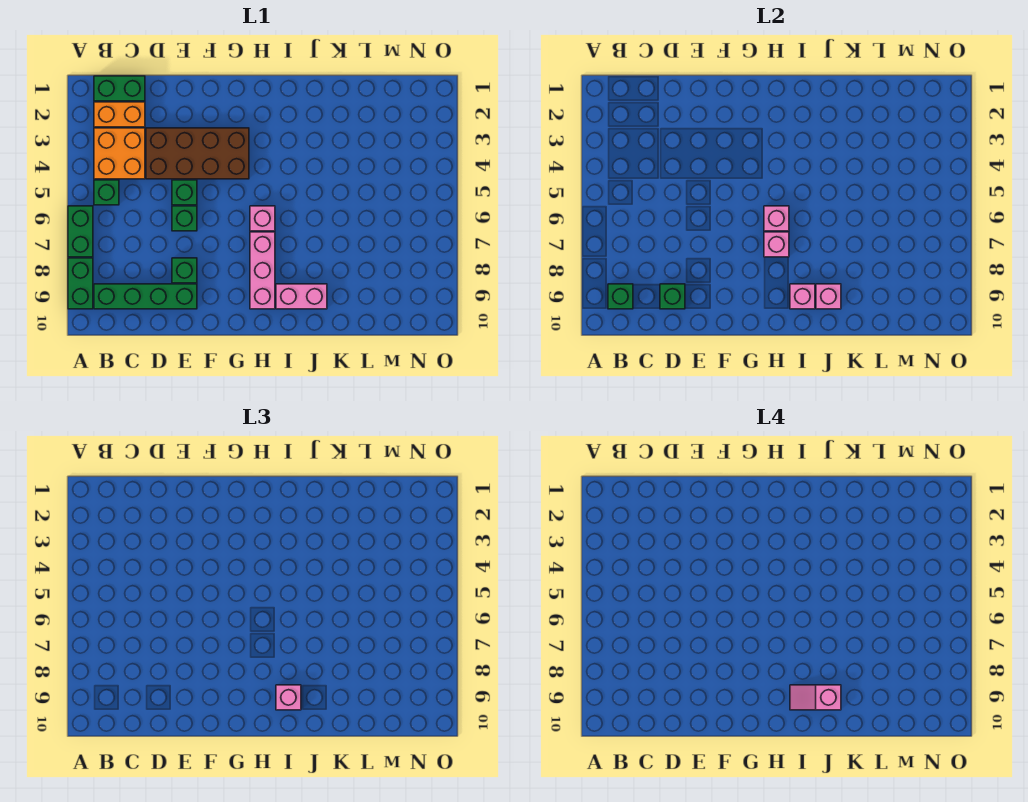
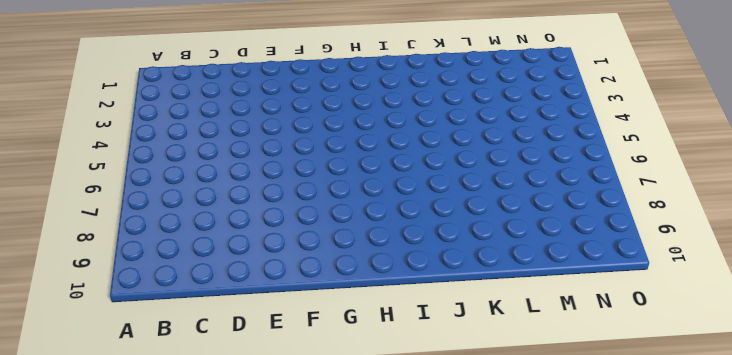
none -> green 1x2 brick [68,206,93,257]
none -> green 1x2 brick [68,258,93,309]
none -> green 1x2 brick [94,76,145,101]

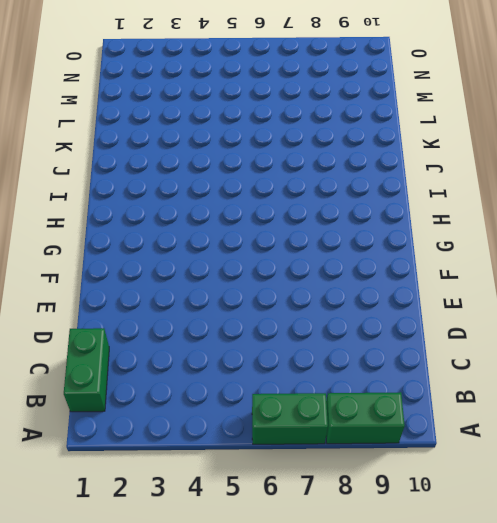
none -> orange 1x2 brick [94,102,145,127]
none -> orange 2x2 brick [94,128,145,179]
none -> green 1x1 brick [94,180,119,205]

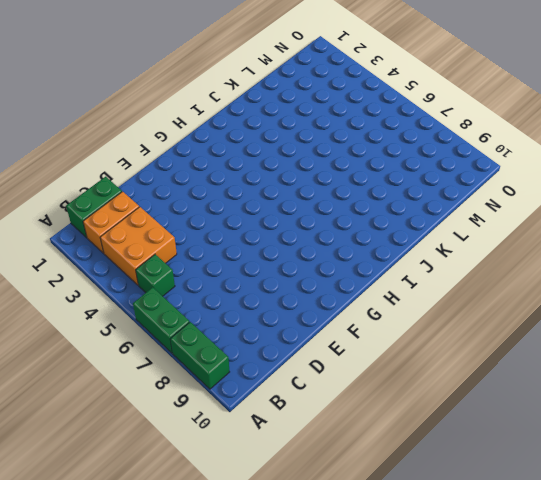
none -> green 1x4 brick [94,284,197,309]
none -> brown 2x4 brick [146,128,249,179]
none -> green 1x1 brick [172,180,197,205]

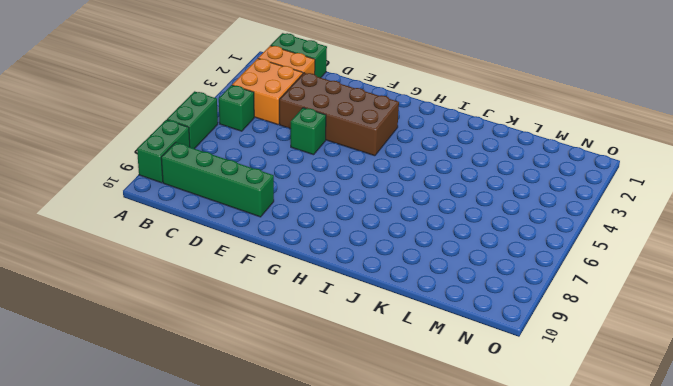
none -> green 1x1 brick [172,206,197,231]
none -> green 1x1 brick [172,258,197,283]
none -> pink 1x1 brick [250,206,275,231]

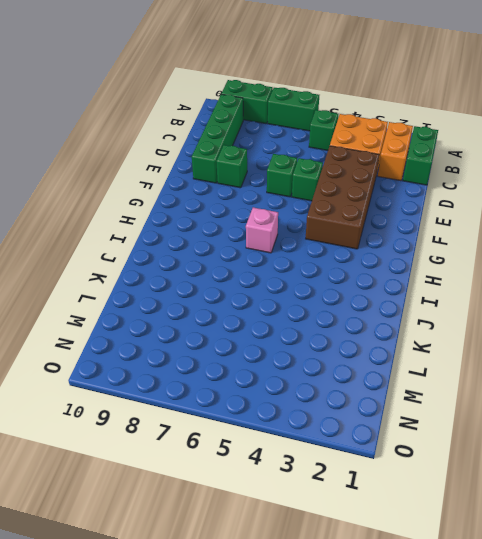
none -> pink 1x3 brick [250,232,275,309]
none -> pink 1x2 brick [276,284,327,309]
none -> green 1x1 brick [608,284,633,309]

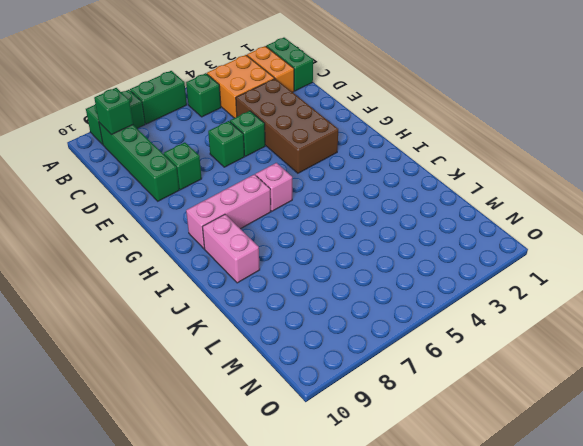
none -> green 1x1 brick [660,284,685,309]
none -> pink 1x1 brick [764,206,789,231]
none -> pink 1x1 brick [764,232,789,257]

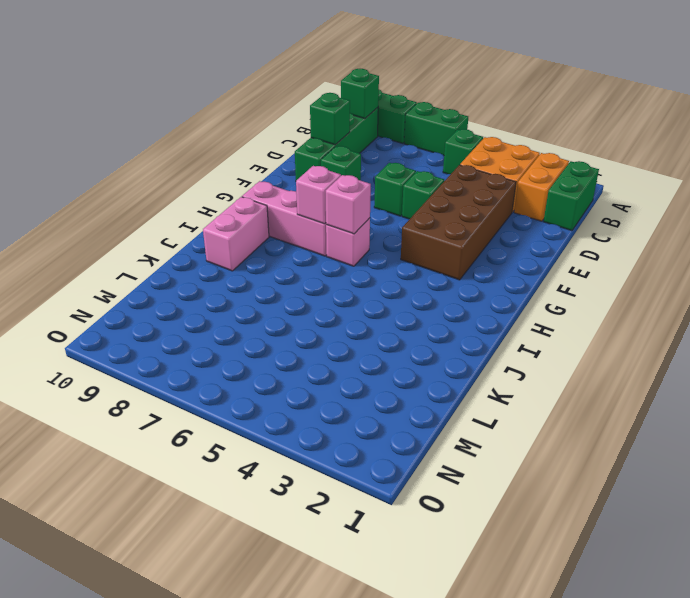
none -> pink 1x1 brick [790,284,815,309]
none -> pink 1x1 brick [816,284,841,309]
none -> pink 1x1 brick [276,685,301,710]

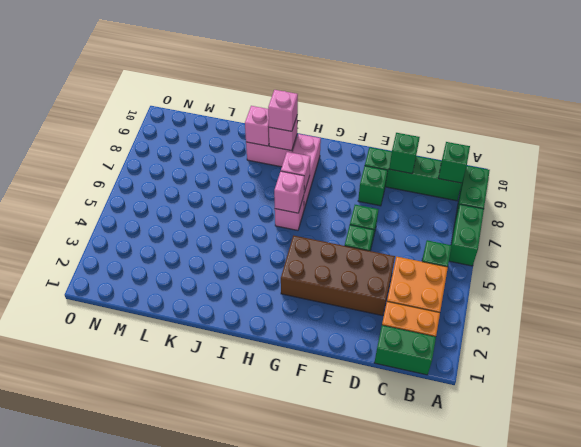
none -> pink 1x2 slope [790,685,841,710]

